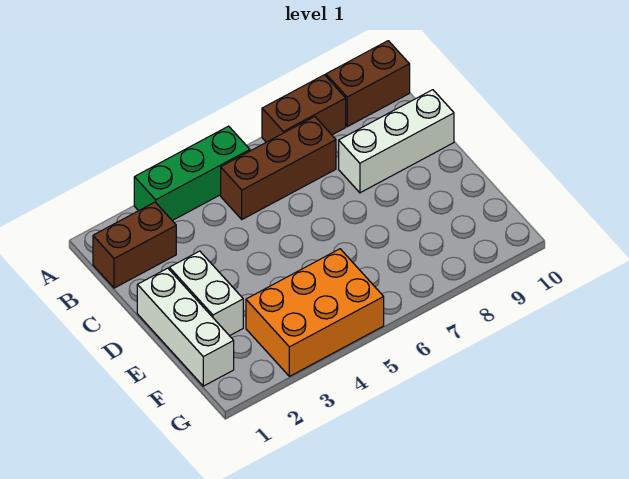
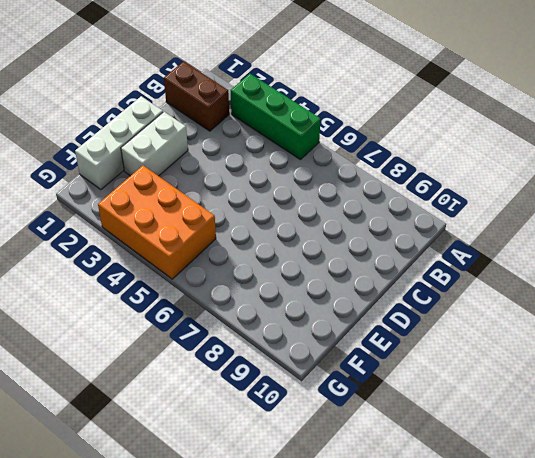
none -> brown 1x2 brick [262,75,346,142]
none -> brown 1x2 brick [326,41,410,127]

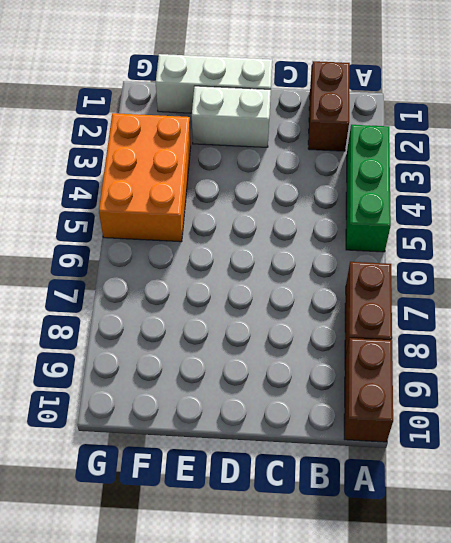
none -> brown 1x3 brick [221,117,336,219]
none -> white 1x3 brick [339,90,454,193]

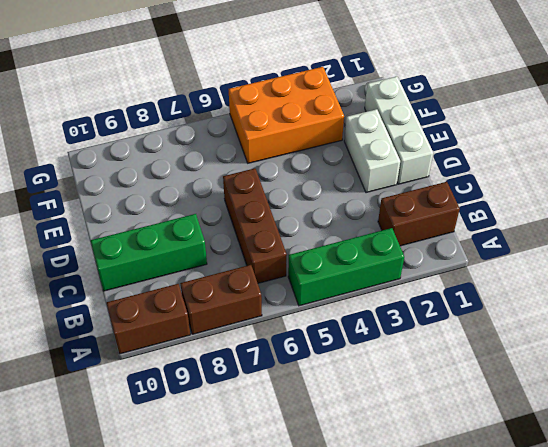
brown 1x3 brick [223,168,287,283] -> brown 1x3 brick turned to [221,117,336,219]
green 1x3 brick [91,214,207,291] -> white 1x3 brick [339,90,454,193]

